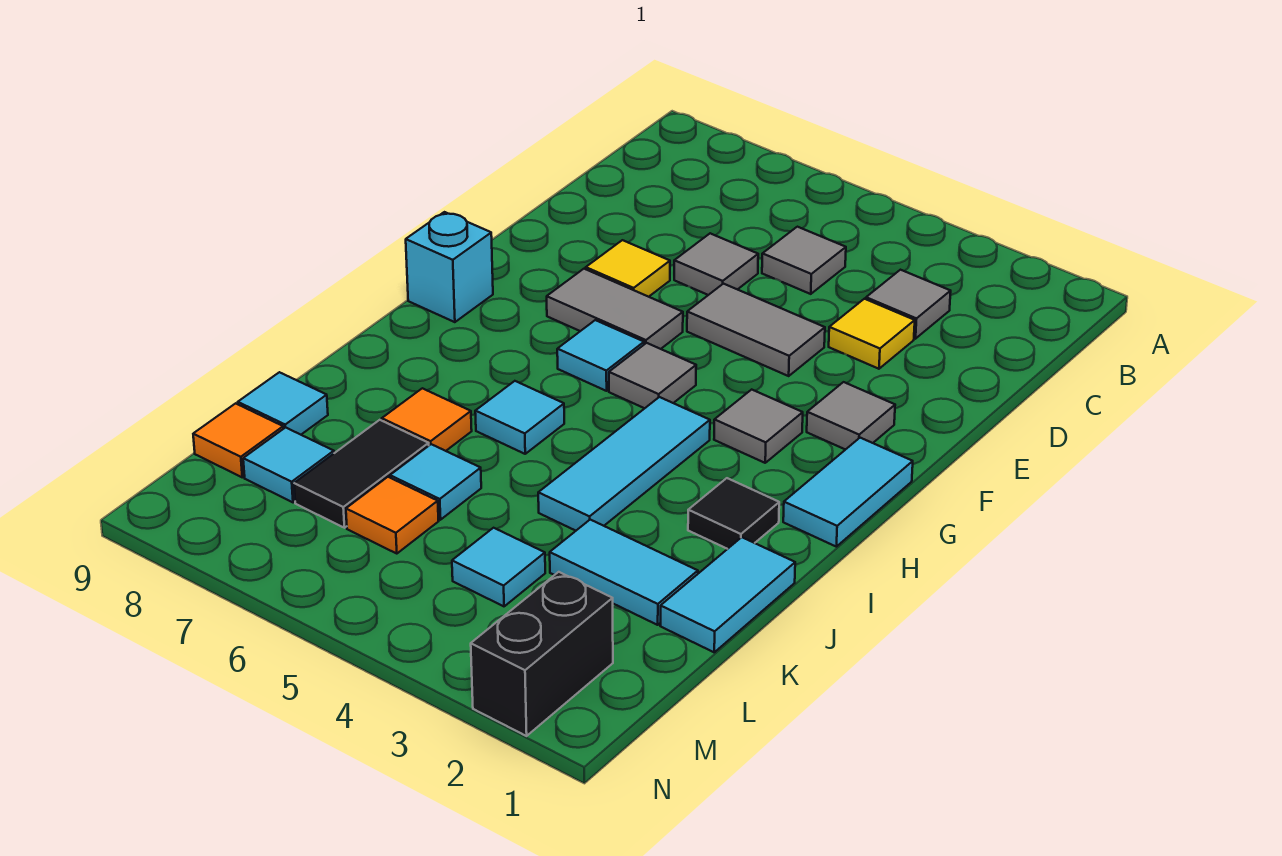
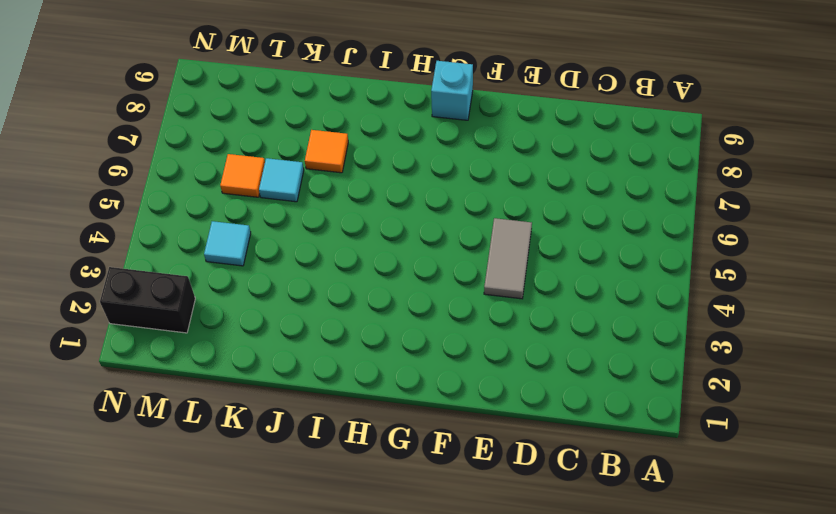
none -> grey 1x1 tile [866,270,951,339]
none -> grey 1x1 tile [762,227,846,294]
none -> yellow 1x1 tile [829,299,915,369]

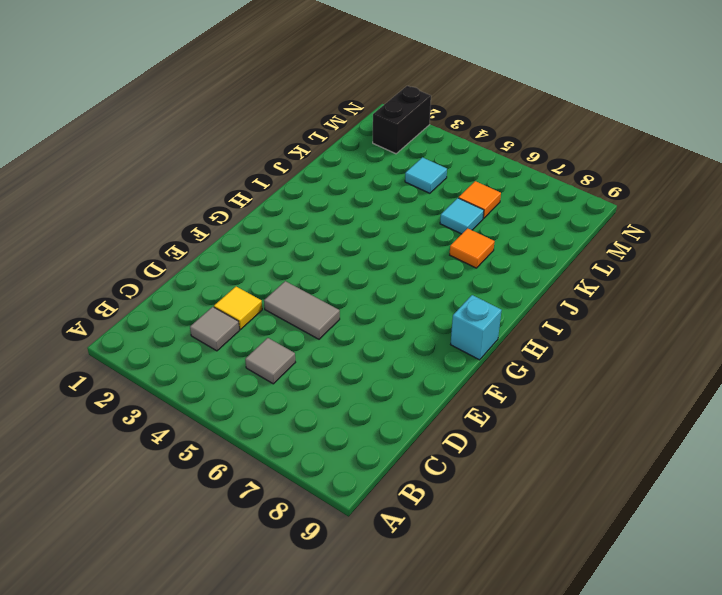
none -> grey 1x1 tile [674,233,758,295]
none -> yellow 1x1 tile [586,240,670,297]
none -> grey 1x1 tile [807,382,895,450]

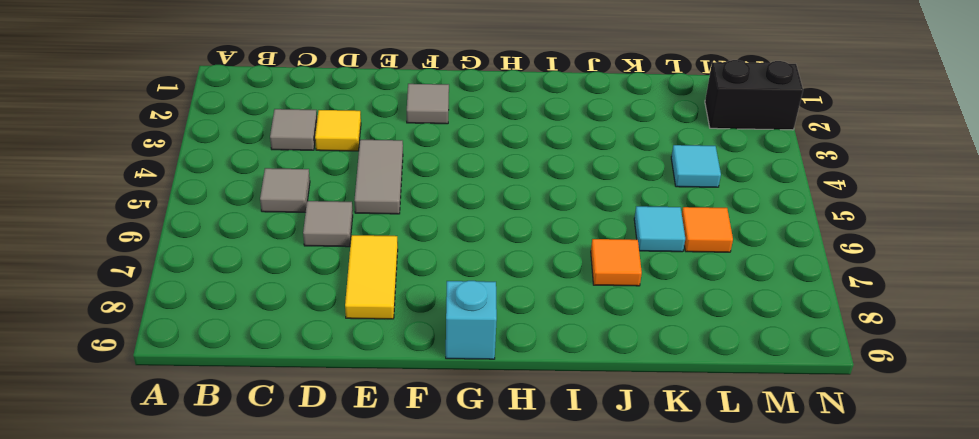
yellow 1x2 tile [345,235,398,319] -> yellow 1x1 tile [586,240,670,297]
none -> grey 1x2 tile [547,269,683,349]
none -> cyan 1x2 tile [783,438,913,547]
none -> grey 1x1 tile [714,390,803,463]

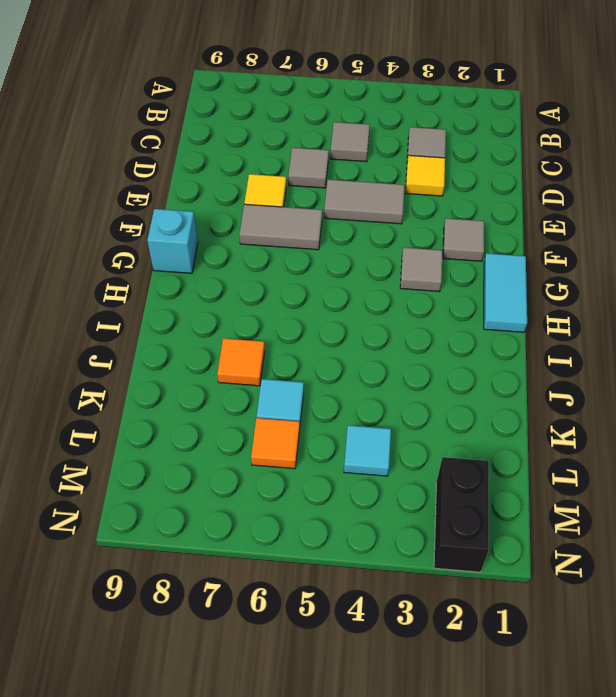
none -> grey 1x1 tile [609,343,696,408]
none -> cyan 1x1 tile [557,320,644,391]
none -> cyan 1x3 tile [538,397,710,531]

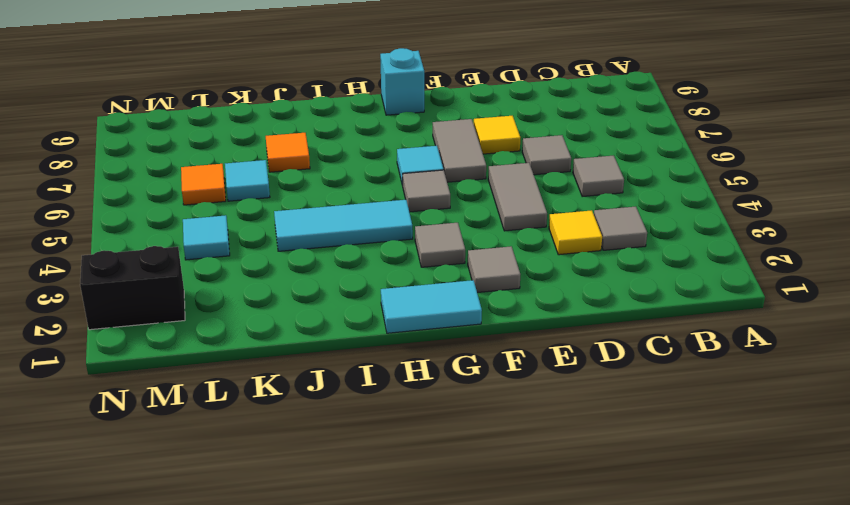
none -> black 1x1 tile [688,478,779,549]
none -> cyan 1x1 tile [475,381,564,454]
none -> cyan 1x2 tile [660,537,795,652]

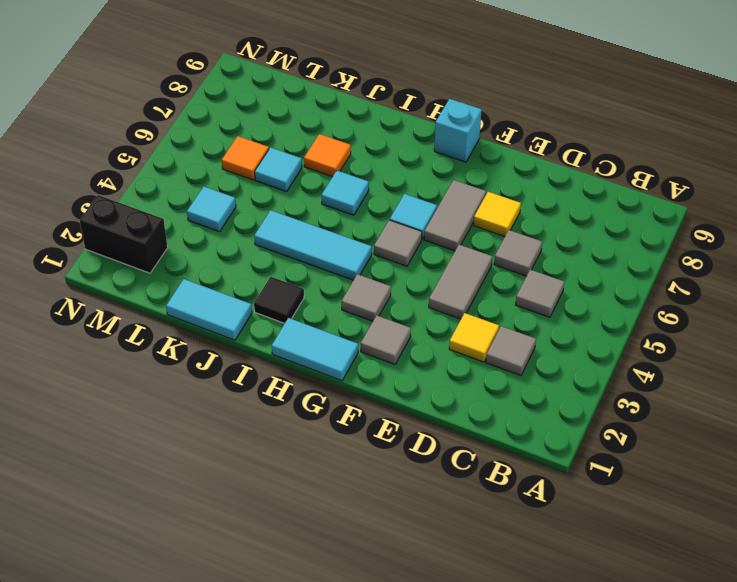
none -> cyan 1x2 tile [550,520,698,625]
none -> black 1x2 tile [294,420,429,528]
none -> cyan 1x1 tile [238,372,328,435]

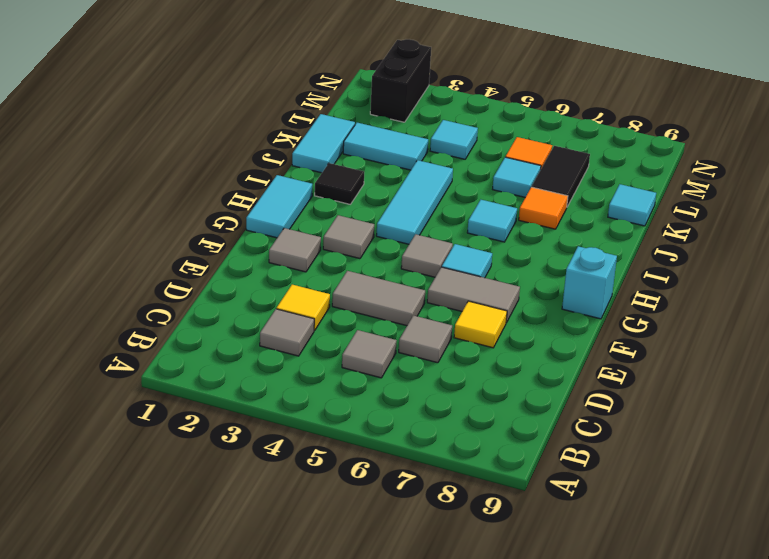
none -> cyan 1x1 tile [243,427,334,502]
none -> orange 1x1 tile [193,403,283,477]

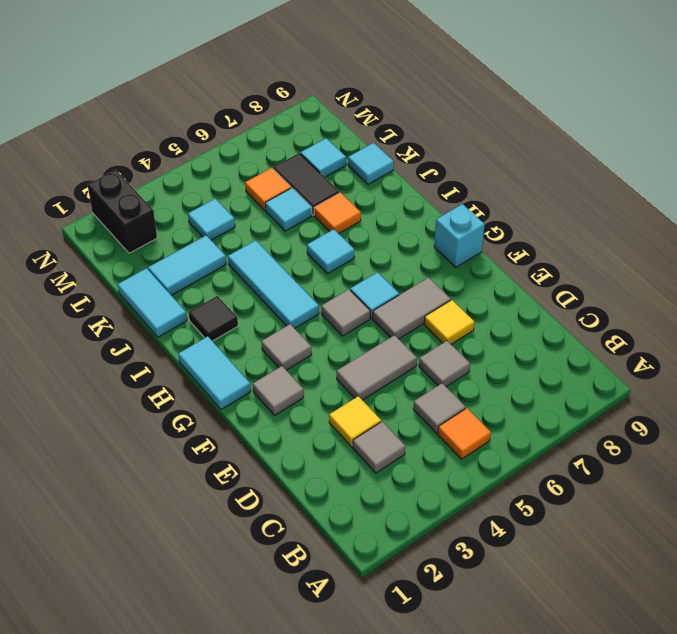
orange 1x1 tile [438,408,491,459] -> orange 1x1 tile moved to [193,403,283,477]

